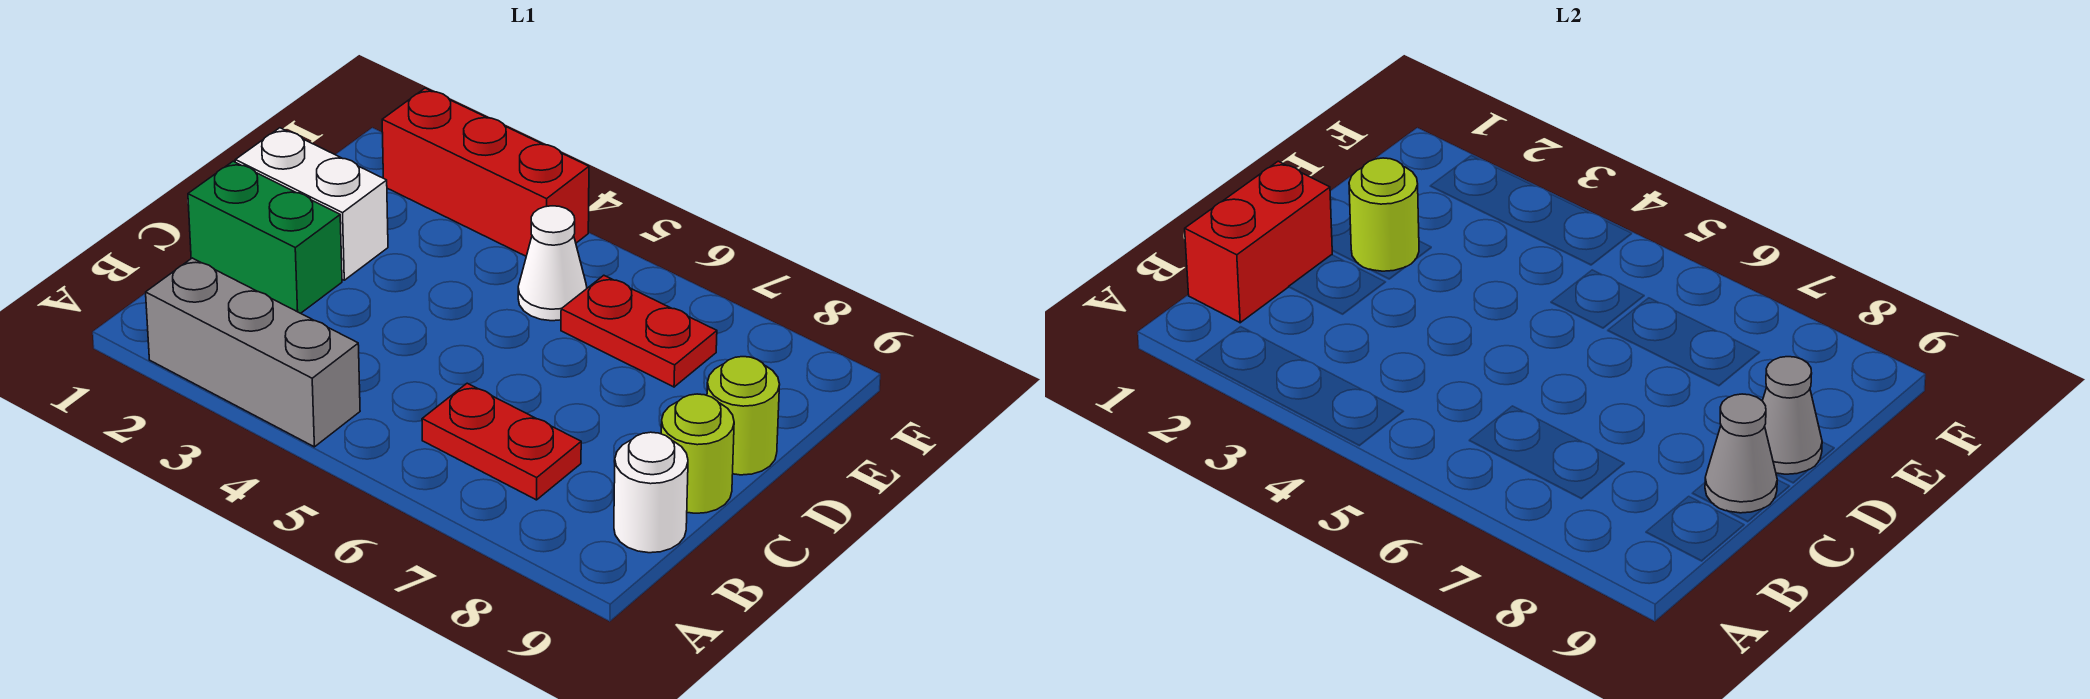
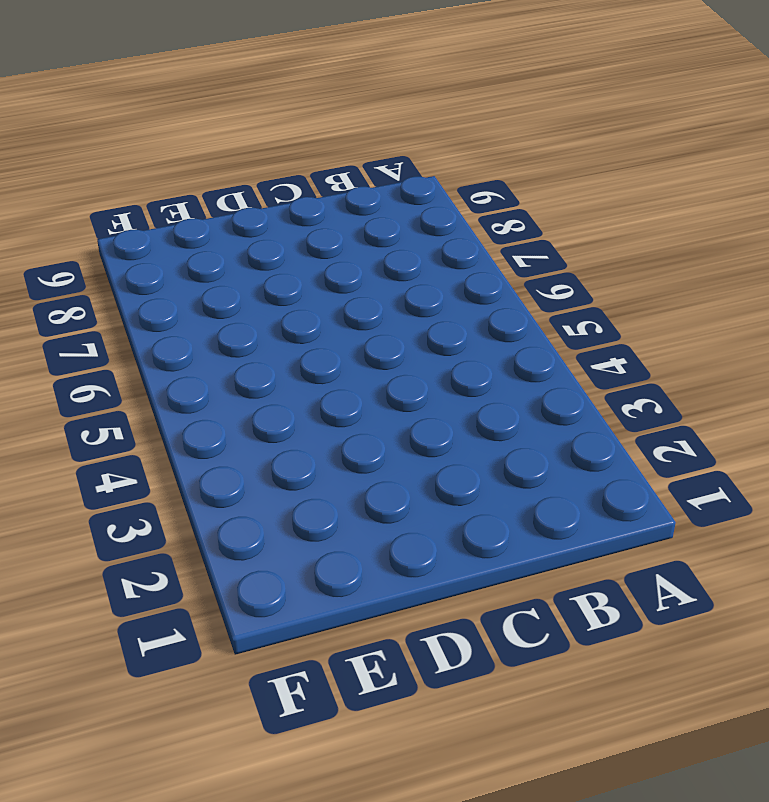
none -> grey 1x3 brick [146,258,360,447]
none -> red 1x2 plate [422,383,581,500]
none -> white 1x1 round brick [614,432,688,553]

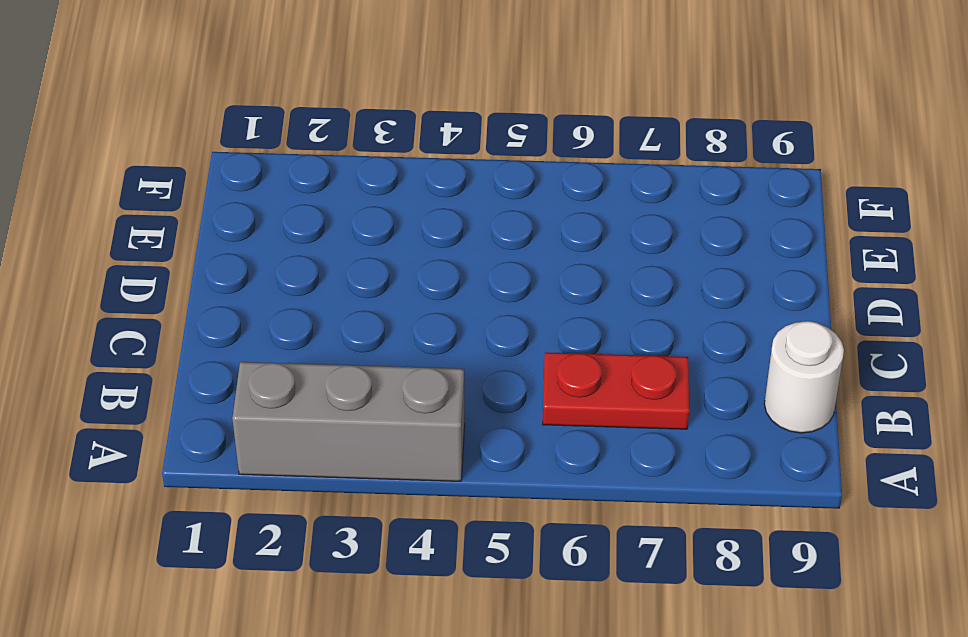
none -> green 1x2 brick [188,161,342,313]
none -> lime 1x1 round brick [661,394,734,513]
none -> white 1x2 brick [235,128,388,280]

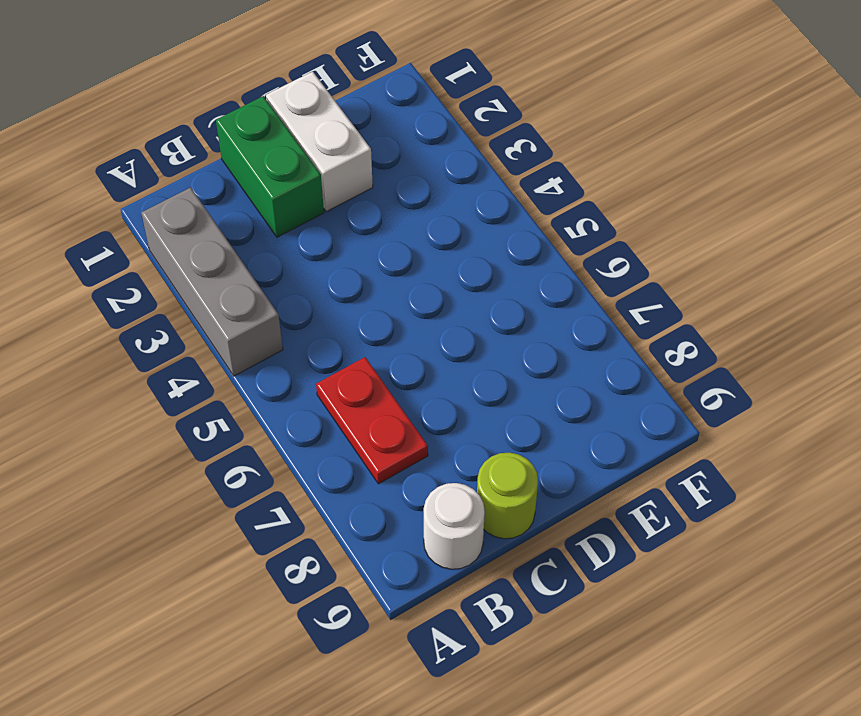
none -> lime 1x1 round brick [707,357,780,475]
none -> white 1x1 cone [518,206,587,321]
none -> red 1x2 plate [561,275,717,387]

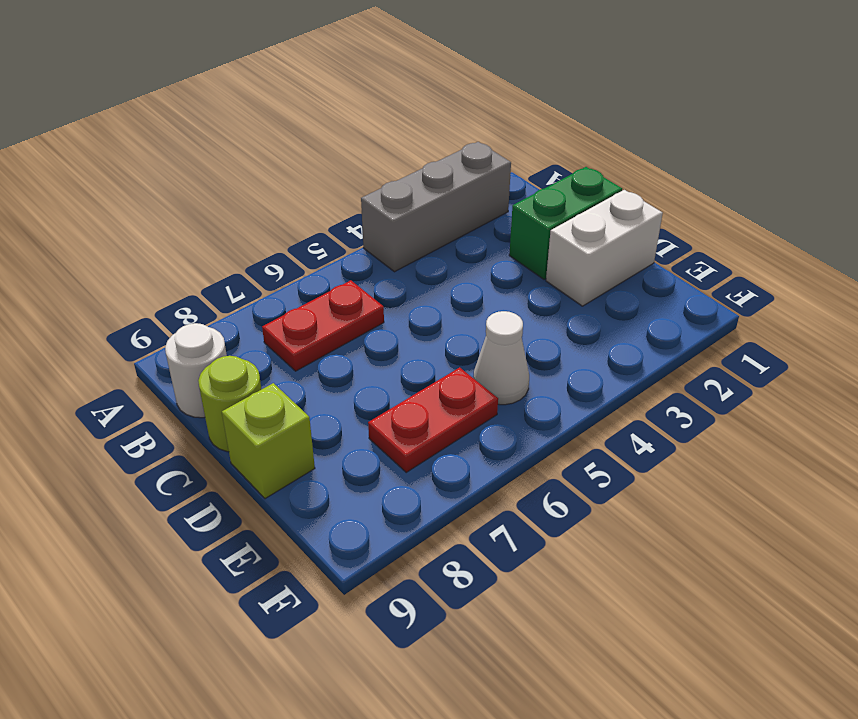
lime 1x1 brick [222,383,315,499] -> lime 1x1 round brick [707,357,780,475]
none -> red 1x3 brick [382,88,589,256]
none -> red 1x2 brick [1185,161,1332,323]
none -> grey 1x1 cone [1705,394,1777,513]

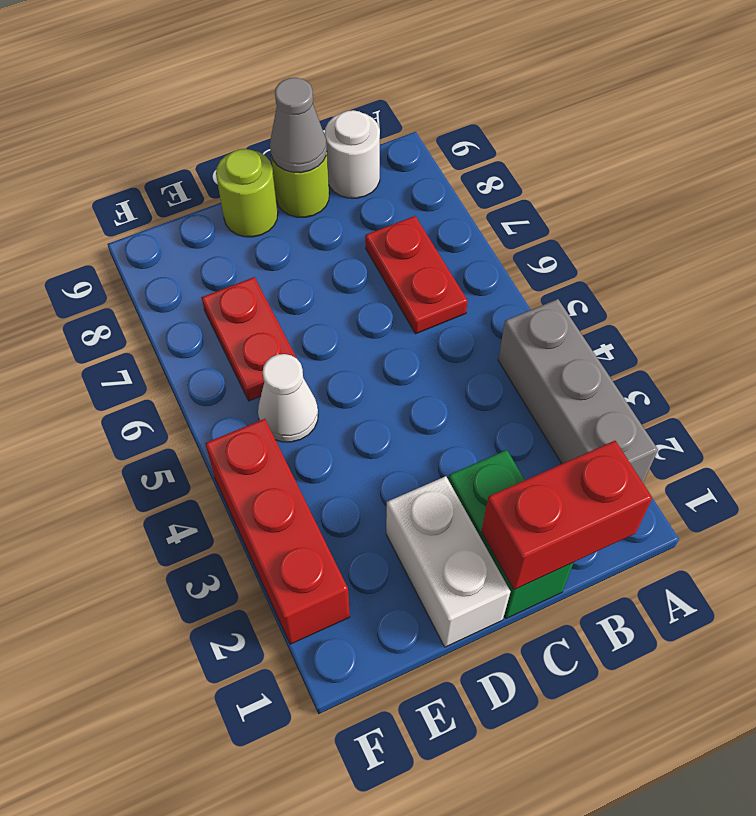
none -> lime 1x1 round brick [1349,158,1419,271]
none -> grey 1x1 cone [1763,357,1822,474]

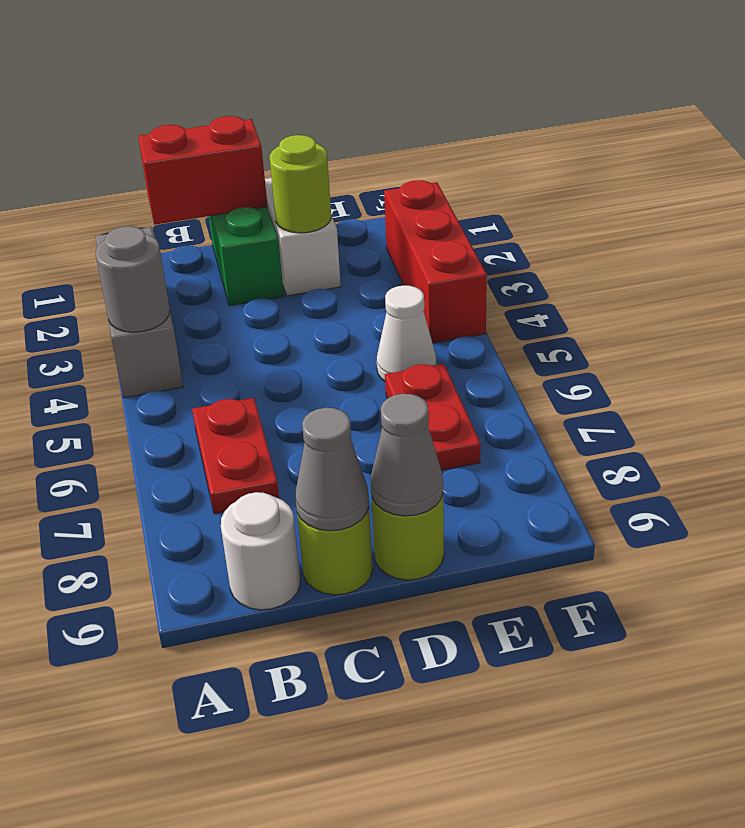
grey 1x1 round brick [96,227,170,332] -> none

